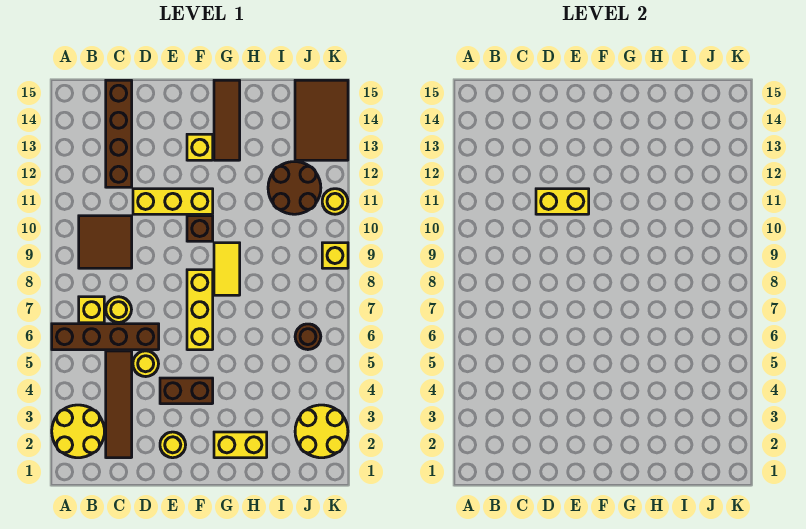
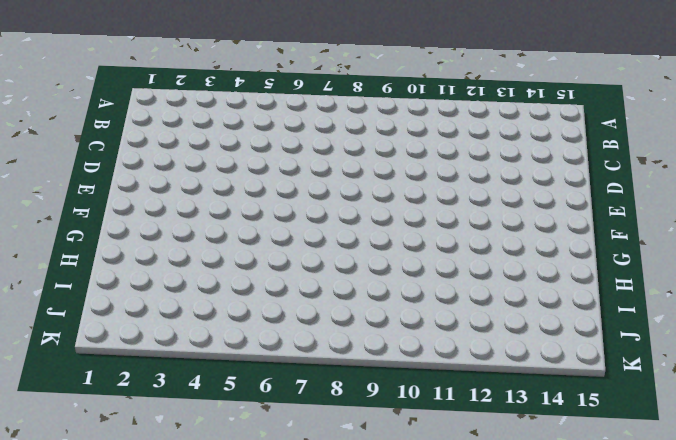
none -> yellow 2x2 round brick [52,405,104,458]
none -> brown 1x4 brick [52,324,159,350]
none -> yellow 1x1 brick [79,297,104,323]

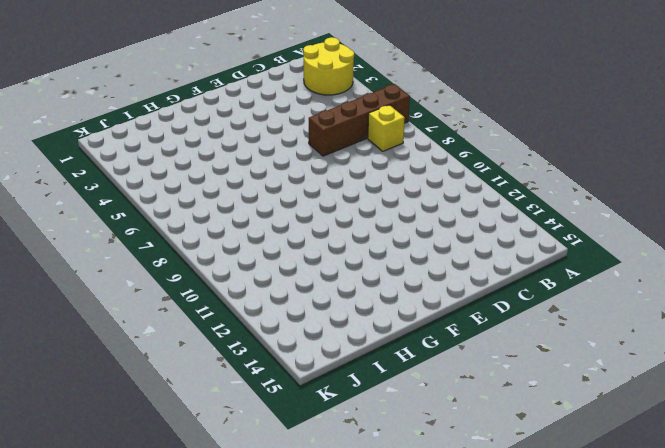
none -> brown 2x2 tile [79,216,132,268]
none -> brown 1x4 tile [106,351,132,458]
none -> yellow 1x1 round brick [106,297,132,323]

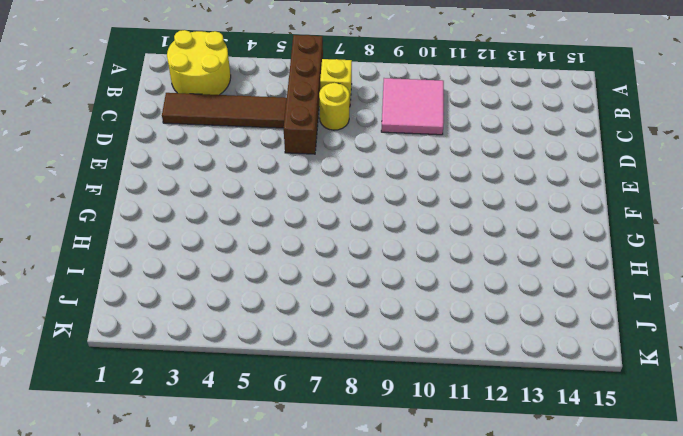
pink 2x2 tile [381,78,444,135] -> brown 2x2 tile [79,216,132,268]
none -> brown 1x4 brick [106,80,132,187]
none -> yellow 1x1 round brick [133,351,159,377]
none -> yellow 1x3 brick [133,189,213,214]

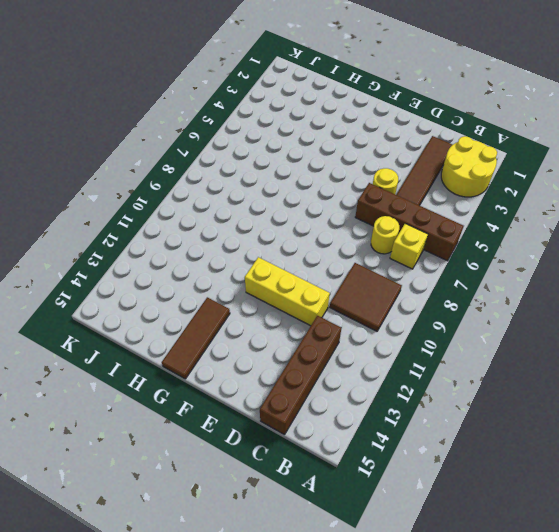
none -> yellow 1x1 round brick [160,432,186,458]
none -> brown 1x2 brick [160,378,213,404]
none -> yellow 1x3 brick [187,270,213,350]

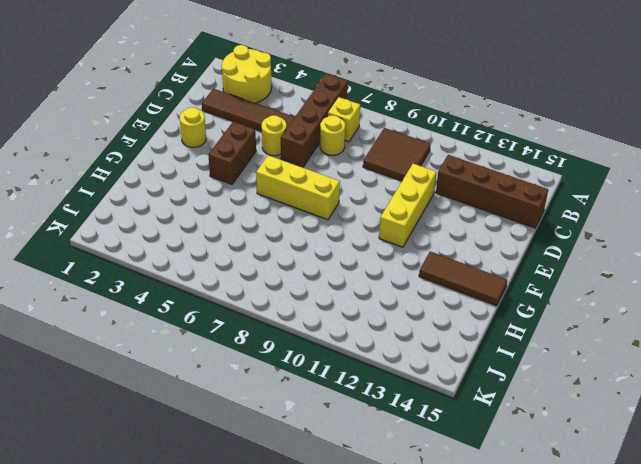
none -> brown 1x1 brick [187,216,213,241]
none -> yellow 1x1 brick [187,134,213,160]
none -> yellow 1x2 brick [214,432,267,458]

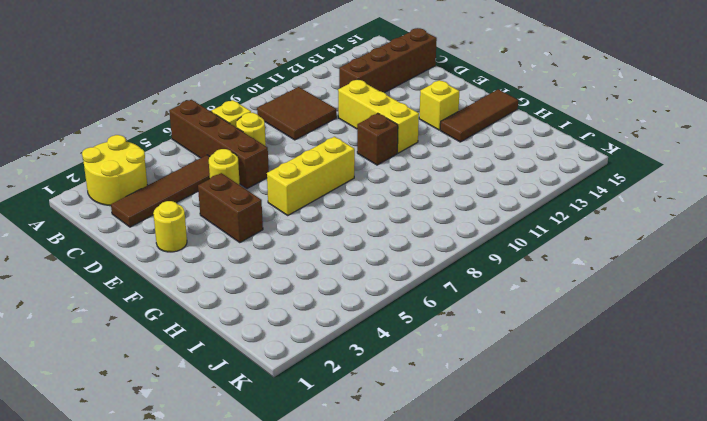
none -> yellow 1x2 brick [214,432,267,458]
none -> yellow 1x2 tile [214,243,240,295]
none -> brown 2x2 round brick [268,162,321,214]

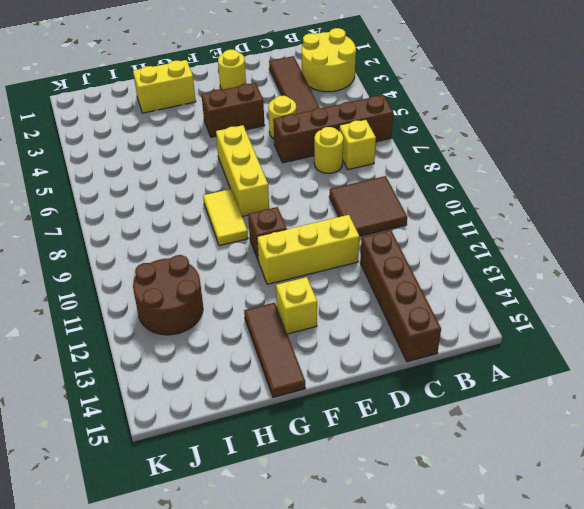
none -> yellow 2x2 round brick [295,405,348,458]
none -> brown 1x1 round brick [295,324,321,350]
none -> brown 2x3 tile [295,80,348,160]

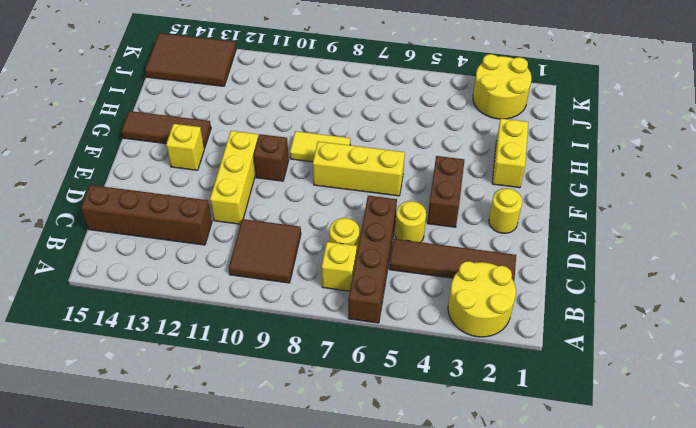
none -> brown 2x2 round brick [268,162,321,214]
none -> brown 1x1 round brick [295,324,321,350]
none -> yellow 1x1 brick [322,243,348,268]

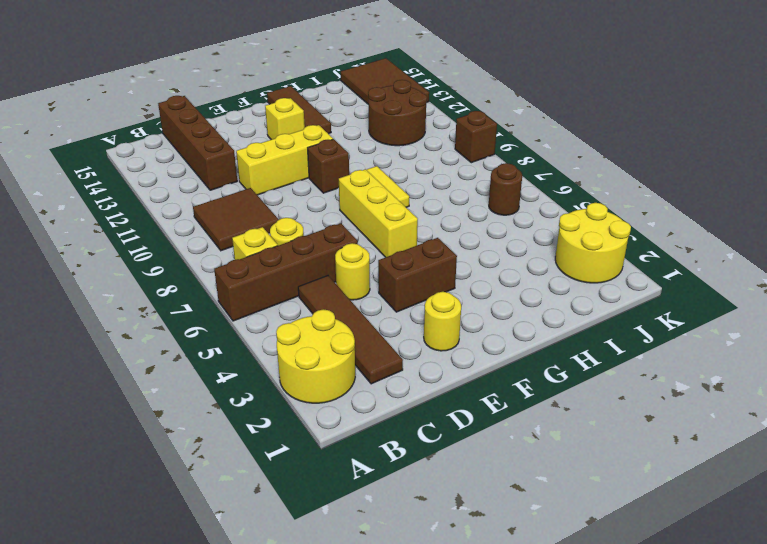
brown 1x1 brick [455,111,497,163] -> yellow 1x1 brick [322,243,348,268]
none -> yellow 1x2 brick [214,432,267,458]
none -> yellow 1x1 round brick [322,189,348,214]
none -> yellow 1x2 brick [536,189,589,214]

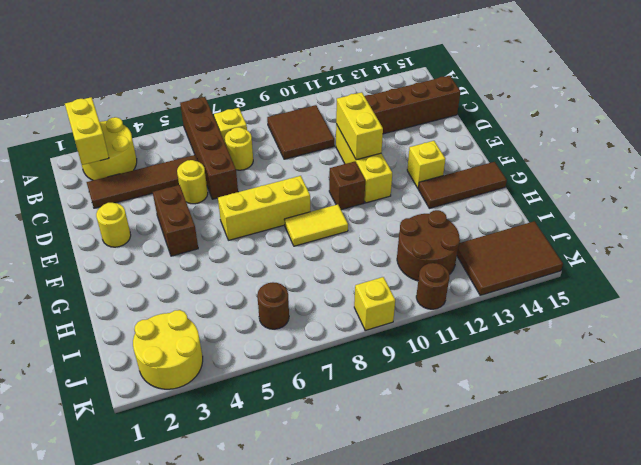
yellow 1x2 brick [65,97,109,165] -> yellow 1x2 brick moved to [214,432,267,458]
brown 1x1 round brick [416,263,450,309] -> yellow 1x1 round brick [322,189,348,214]

